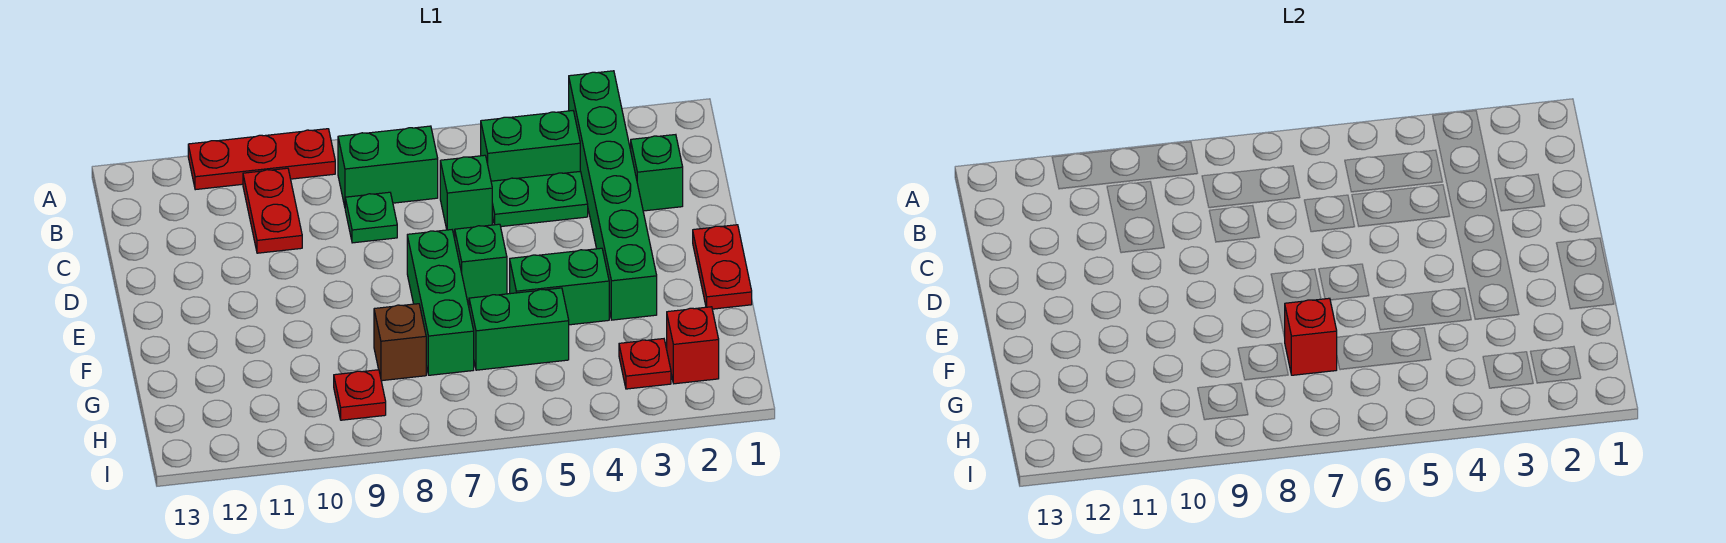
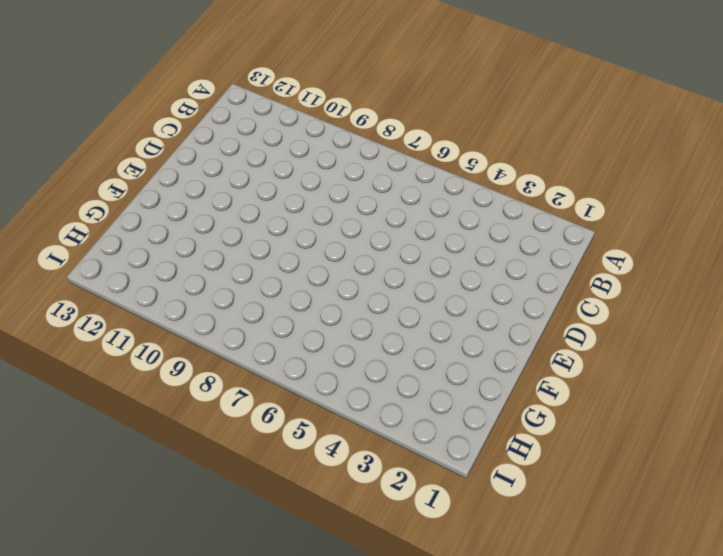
none -> green 1x6 brick [569,71,657,320]
none -> red 1x3 plate [188,129,335,190]
none -> green 1x2 brick [481,111,580,181]

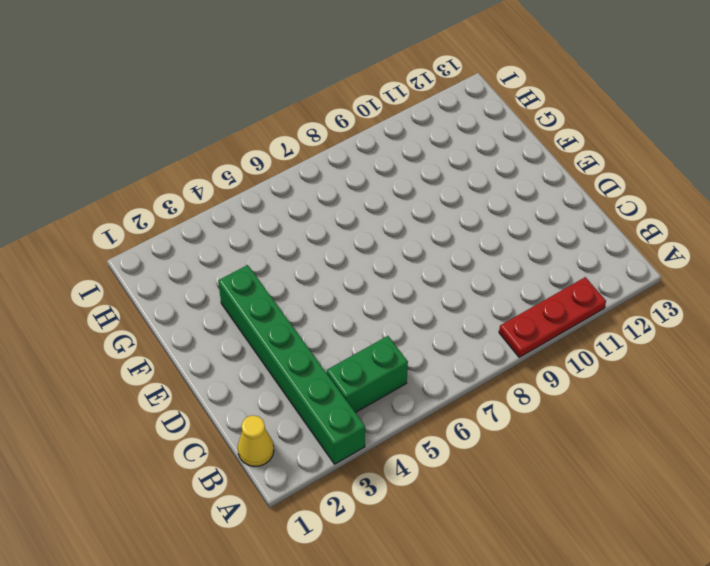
yellow 1x1 cone [238,415,274,467] -> none
none -> green 1x2 brick [338,126,438,206]
none -> red 1x2 plate [243,168,302,253]
none -> green 1x1 brick [631,135,683,211]

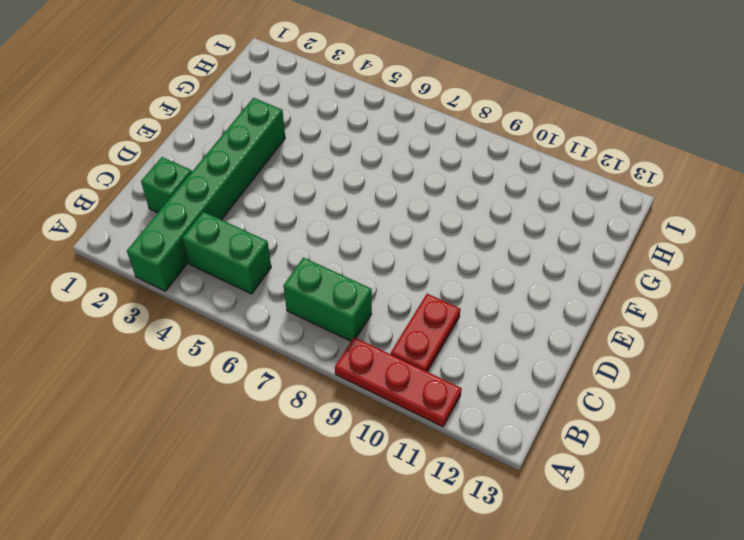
none -> green 1x2 plate [491,171,588,227]
none -> green 1x1 brick [440,155,492,232]
none -> green 1x1 plate [345,192,397,243]

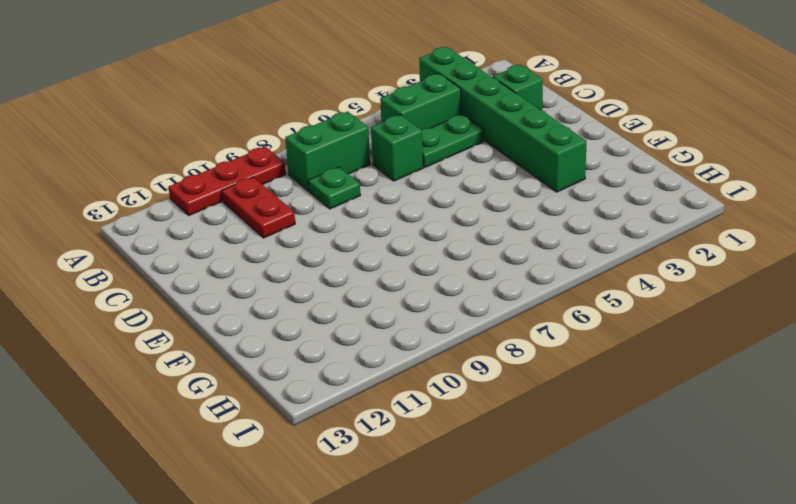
none -> red 1x2 plate [693,225,752,309]
none -> green 1x1 brick [455,224,507,301]
none -> green 1x3 brick [407,230,474,375]

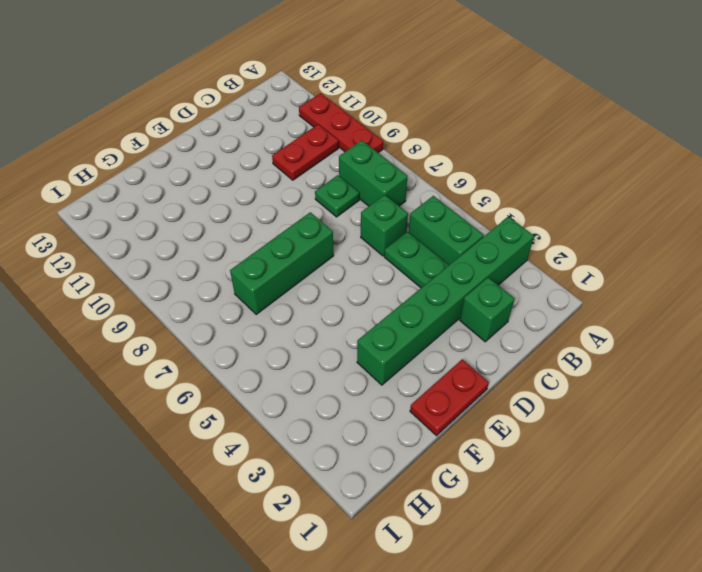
none -> green 1x1 brick [455,224,507,301]
none -> green 1x2 brick [510,248,609,325]
none -> green 1x2 brick [469,288,569,370]

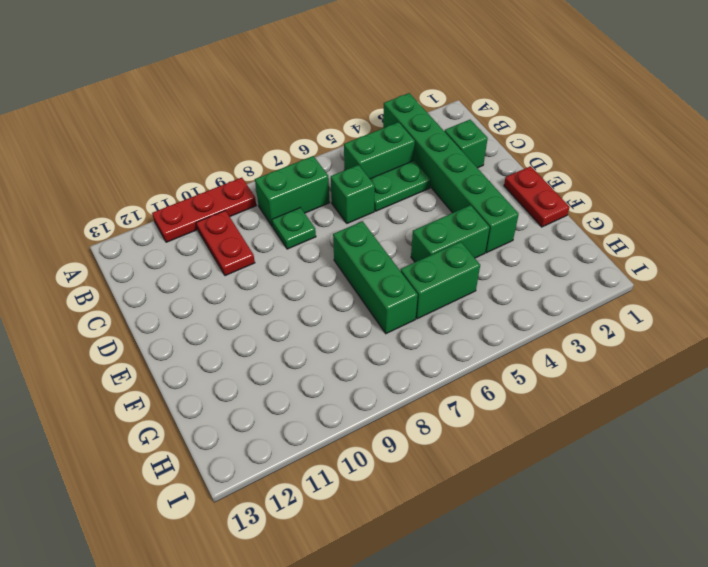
none -> green 1x1 brick [455,224,507,301]
none -> brown 1x1 brick [374,304,426,381]
none -> red 1x1 brick [667,307,719,384]

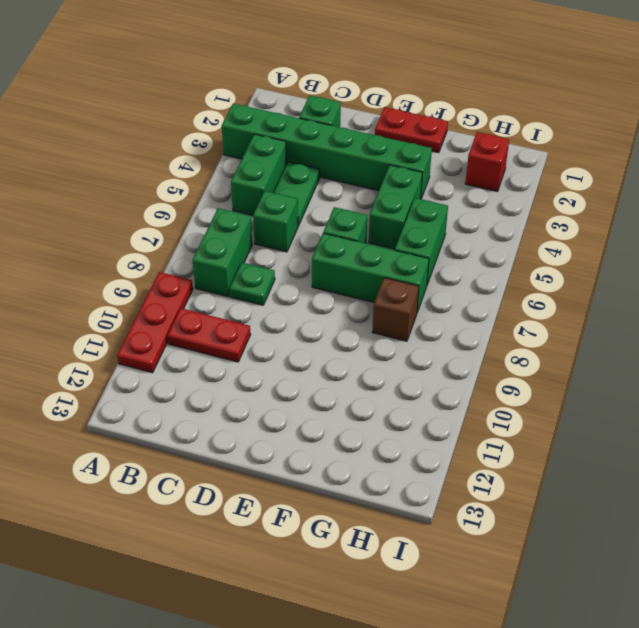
none -> red 1x1 plate [619,339,671,389]
none -> red 1x1 plate [334,370,386,420]
none -> red 1x1 brick [1285,298,1337,375]

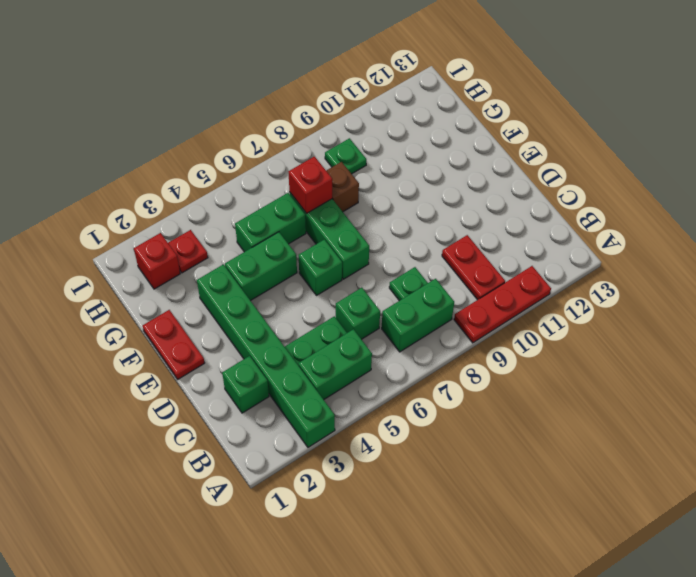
green 1x1 plate [325,138,366,174] -> red 1x1 plate [334,370,386,420]

